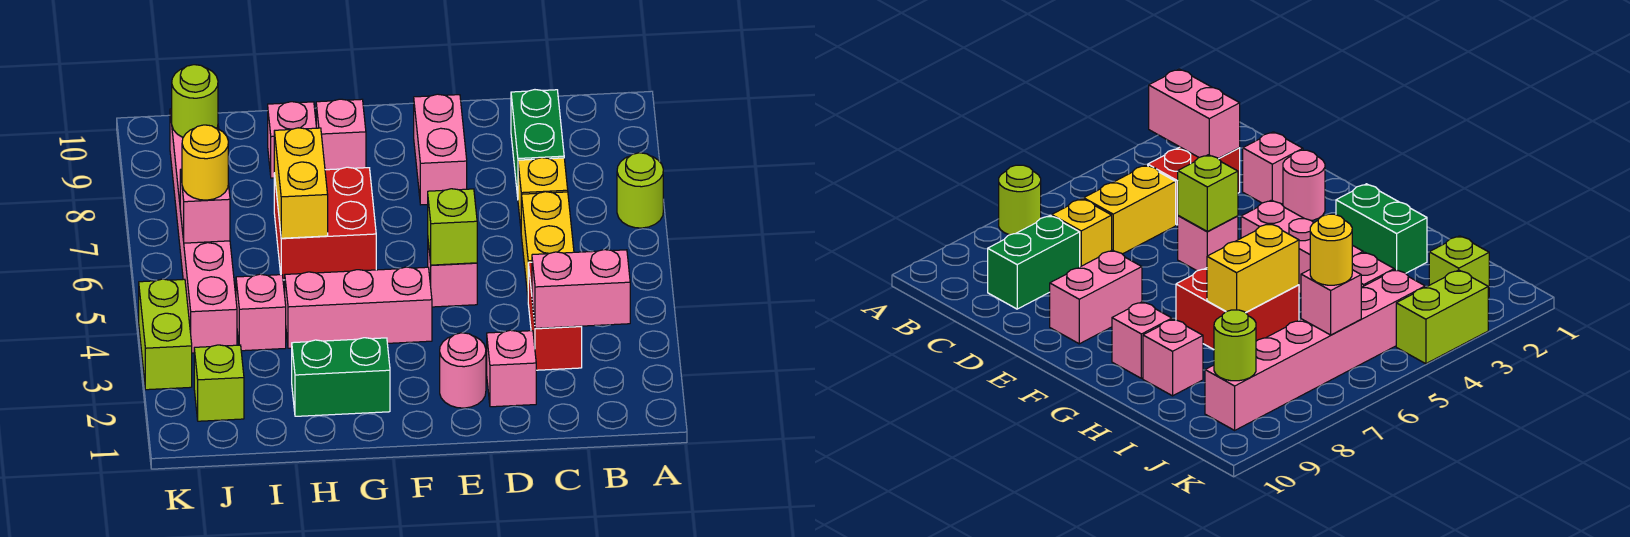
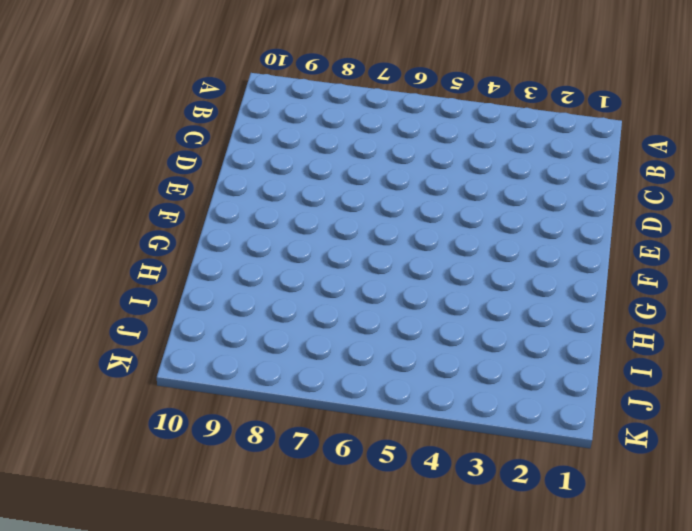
none -> lime 1x1 round brick [617,153,663,228]
none -> red 1x2 brick [528,262,582,370]
none -> yellow 1x2 brick [521,192,574,295]

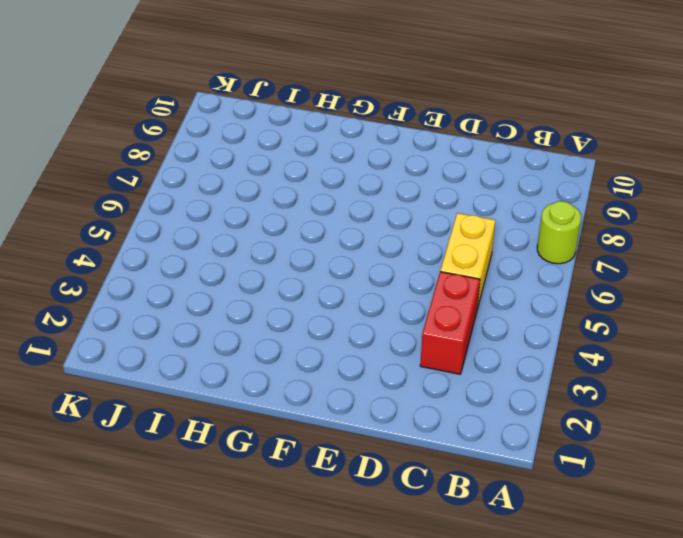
none -> yellow 1x1 brick [518,158,568,226]
none -> green 1x2 brick [511,90,564,197]
none -> pink 1x1 brick [487,330,536,407]

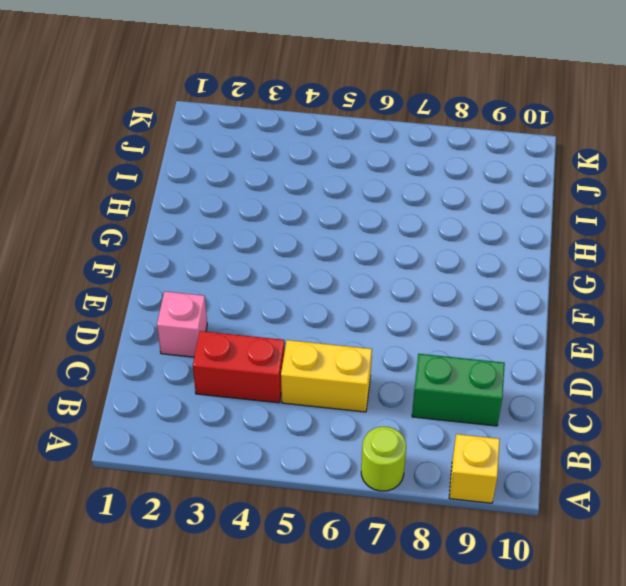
yellow 1x1 brick [449,434,500,503] -> yellow 1x1 brick moved to [518,158,568,226]
none -> pink 1x1 round brick [440,333,486,408]
none -> pink 1x1 brick [428,243,477,307]
none -> pink 1x2 brick [414,94,467,205]

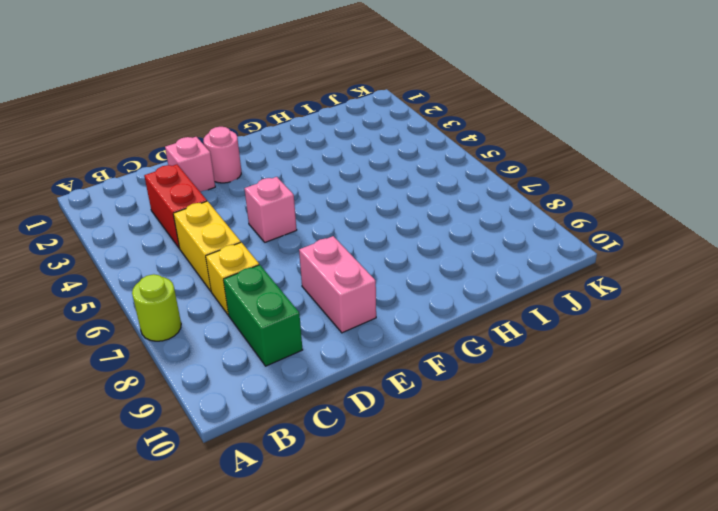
none -> pink 1x3 brick [285,267,432,348]
none -> green 1x2 brick [292,338,390,416]
none -> red 2x2 brick [274,167,376,280]

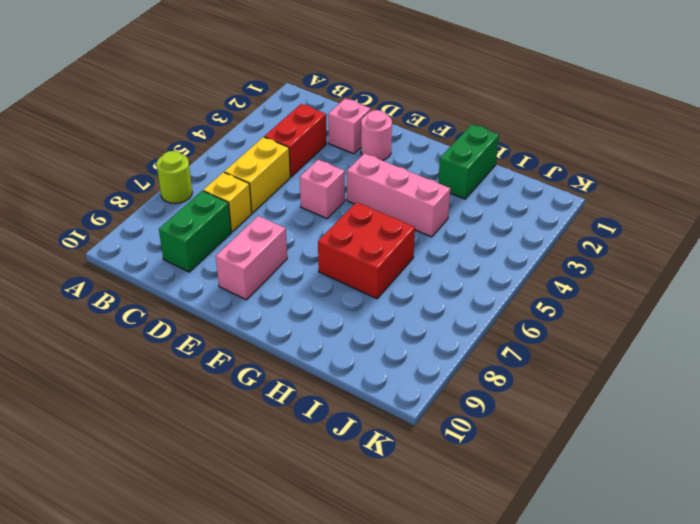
green 1x2 brick [438,124,499,199] -> green 1x2 brick turned to [292,338,390,416]
none -> pink 1x1 brick [316,99,366,170]
none -> pink 1x1 brick [268,102,316,178]
none -> pink 1x1 brick [236,274,286,351]

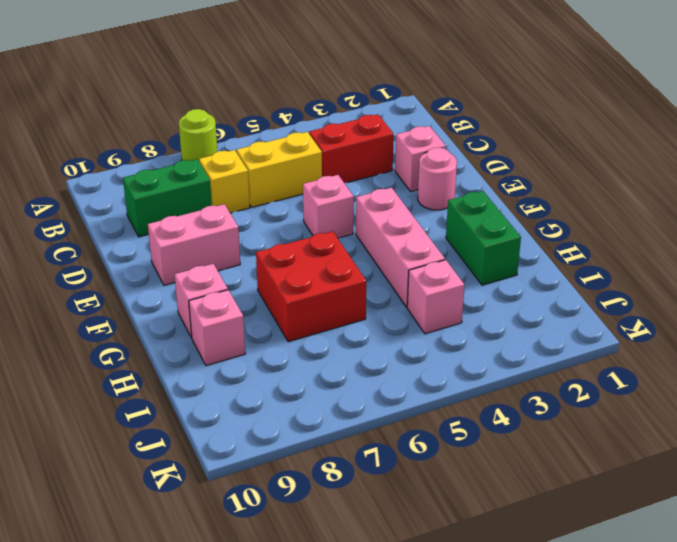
none -> lime 1x1 brick [194,345,244,421]
none -> pink 1x6 brick [170,109,237,353]
none -> lime 1x2 brick [139,279,192,390]

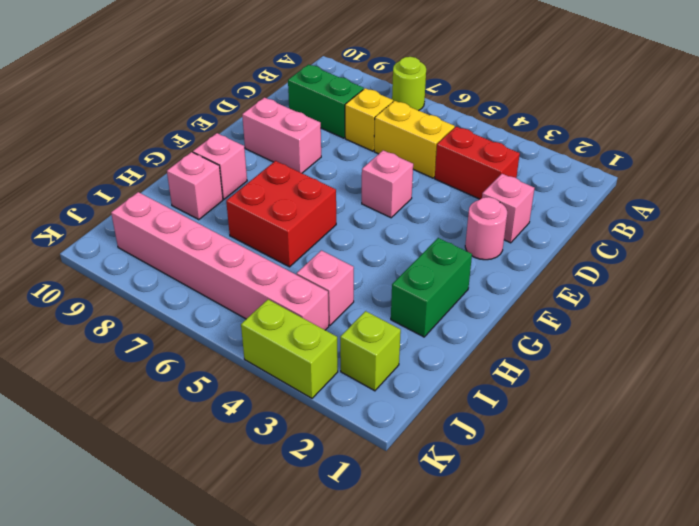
none -> pink 1x3 brick [285,267,432,348]
none -> pink 1x2 brick [532,250,630,328]
none -> lime 1x1 brick [428,189,477,265]

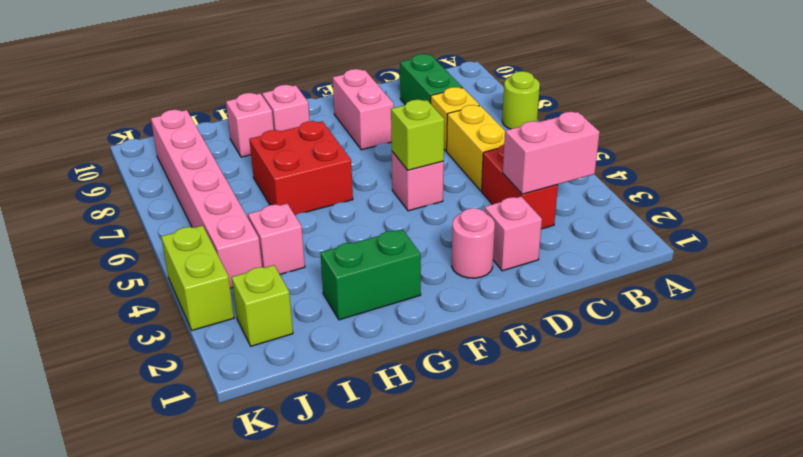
none -> pink 1x3 brick [285,267,432,348]
none -> yellow 1x2 brick [274,128,328,238]
none -> pink 1x1 brick [180,169,230,243]

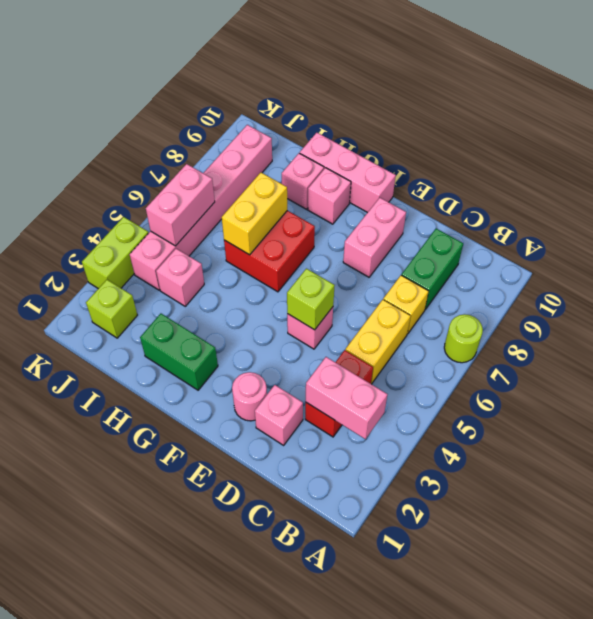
pink 1x3 brick [300,133,396,213] -> pink 1x3 brick moved to [285,267,432,348]
pink 1x2 brick [146,164,215,246] -> pink 1x1 brick [180,169,230,243]
none -> lime 1x1 round brick [172,65,218,137]
none -> yellow 1x1 round brick [182,125,228,200]

